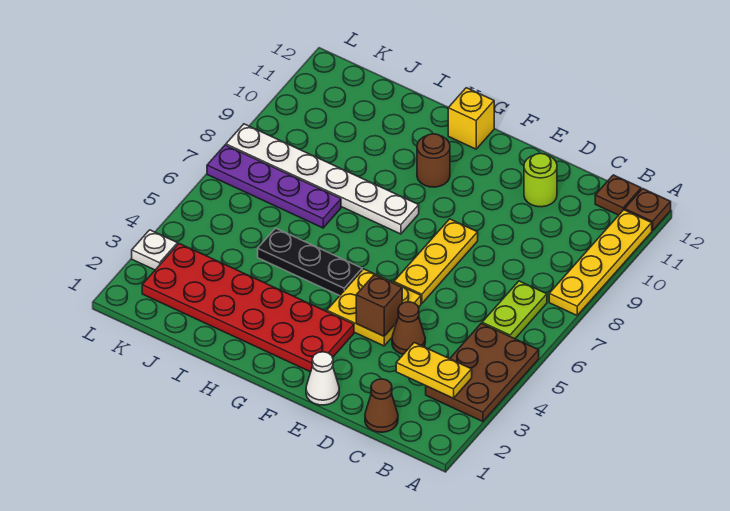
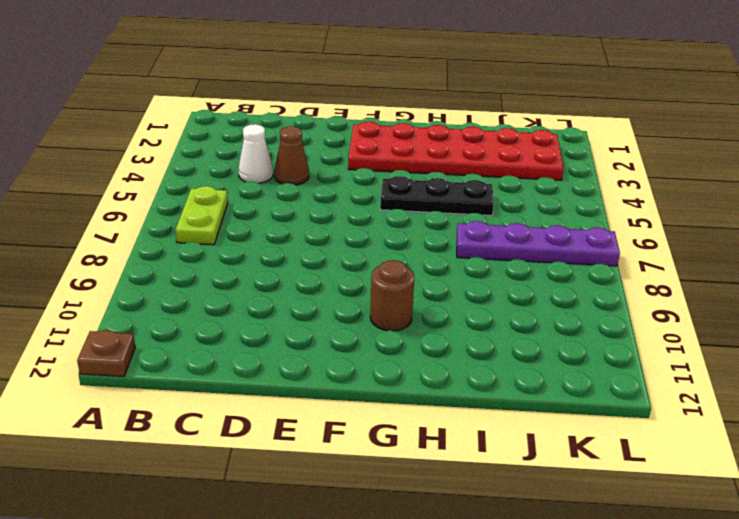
white 1x1 cone [239,124,273,183] -> white 1x1 cone moved to [306,352,339,405]
none -> brown 2x3 plate [426,323,539,422]
none -> yellow 1x4 plate [549,210,652,315]
none -> brown 1x1 plate [595,175,641,215]

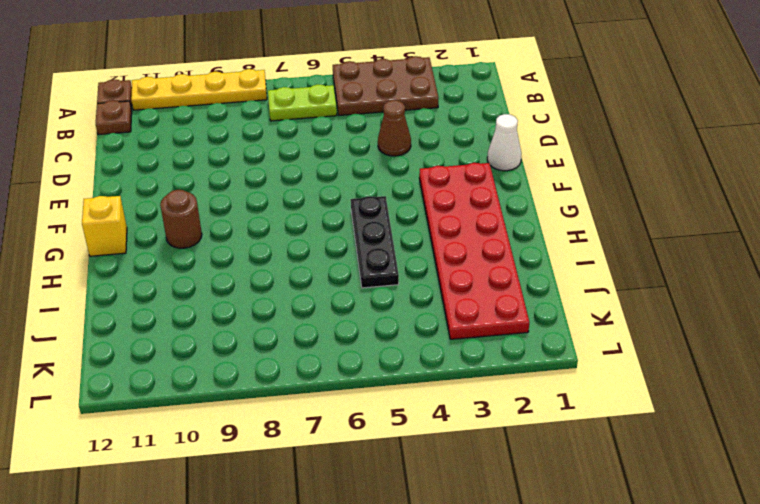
none -> brown 1x1 cone [365,379,398,432]
none -> lime 1x1 round brick [524,154,557,207]
none -> yellow 2x2 plate [327,269,421,346]

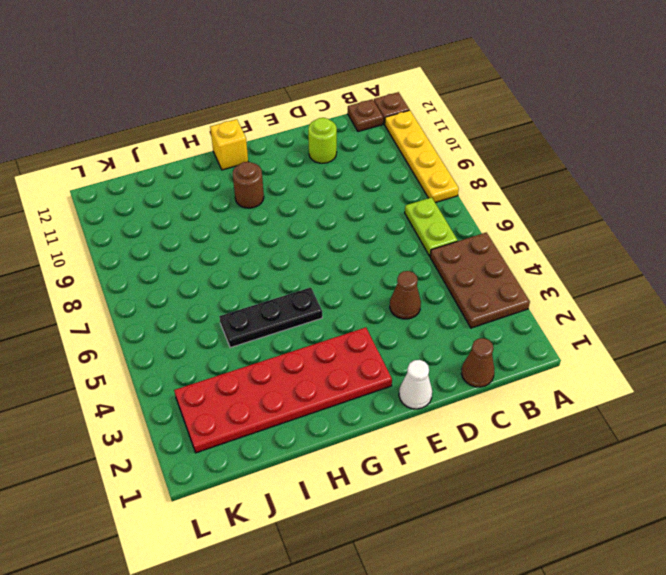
none -> yellow 2x2 plate [327,269,421,346]
none -> yellow 1x3 plate [394,219,478,304]
none -> white 1x6 plate [226,124,419,234]

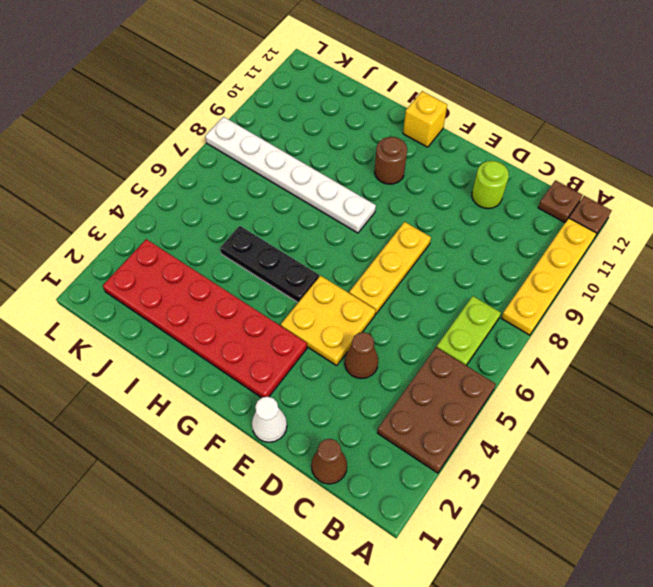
none -> purple 1x4 plate [207,145,341,228]
none -> white 1x1 plate [132,230,178,270]
none -> yellow 1x2 plate [396,343,472,398]

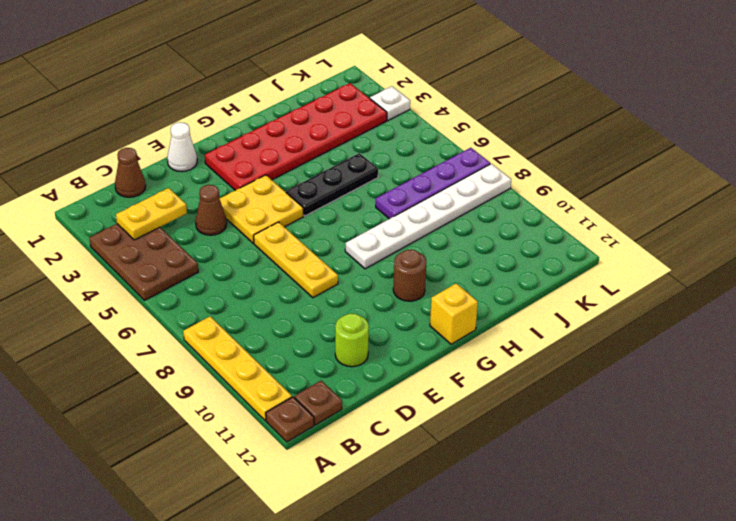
none -> lime 1x2 plate [482,281,547,339]
none -> brown 1x1 brick [356,275,402,336]

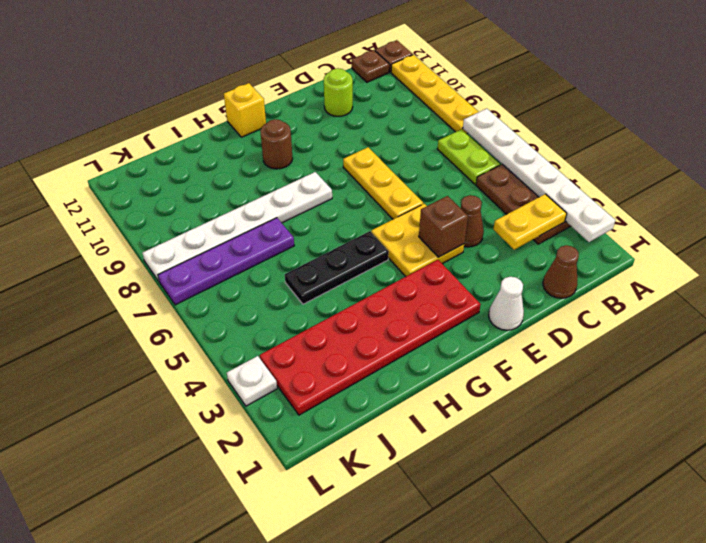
white 1x6 plate [463,109,615,242] -> none

